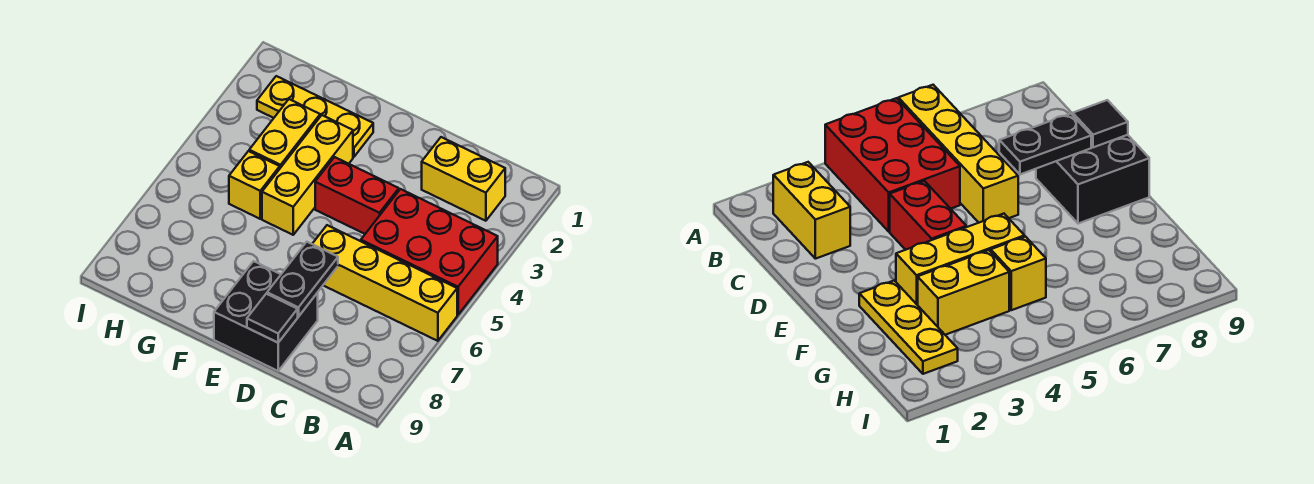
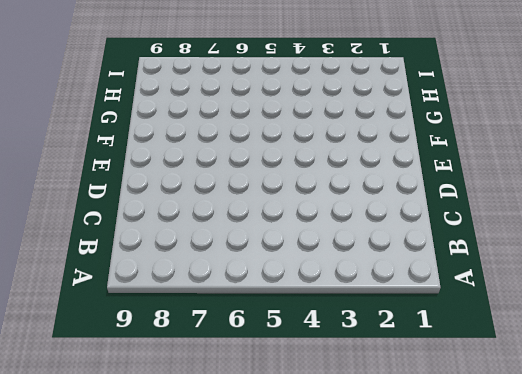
none -> red 2x3 brick [361,189,498,315]
none -> yellow 1x4 brick [313,225,457,341]

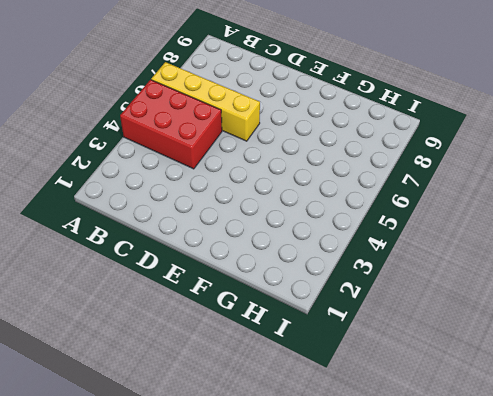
none -> yellow 1x2 brick [422,137,505,221]
none -> red 1x2 brick [315,157,399,234]

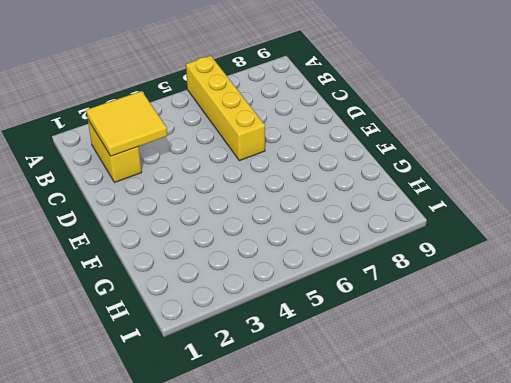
yellow 2x2 tile [86,91,167,156] -> none
none -> red 2x3 brick [361,189,498,315]
none -> red 1x2 brick [315,157,399,234]

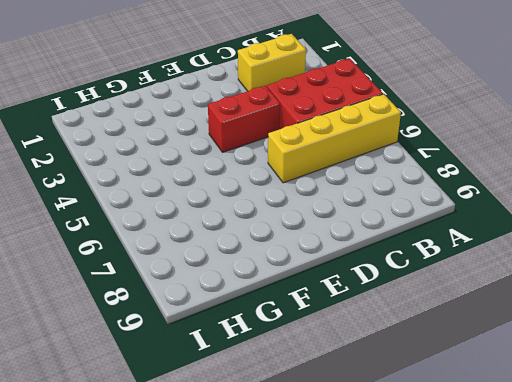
none -> black 2x2 brick [214,261,318,371]
none -> yellow 1x3 plate [257,76,373,157]

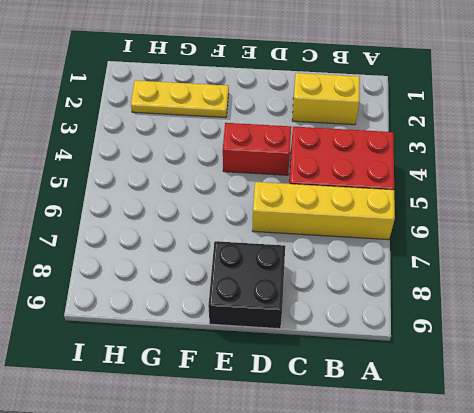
none -> yellow 1x3 brick [262,115,353,235]
none -> yellow 1x2 brick [249,99,320,168]

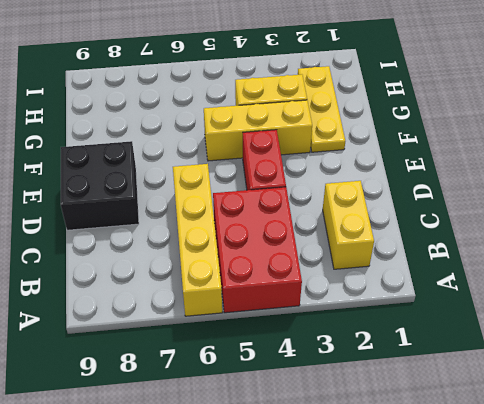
none -> yellow 1x1 brick [229,151,280,219]
none -> black 1x2 plate [267,242,338,317]

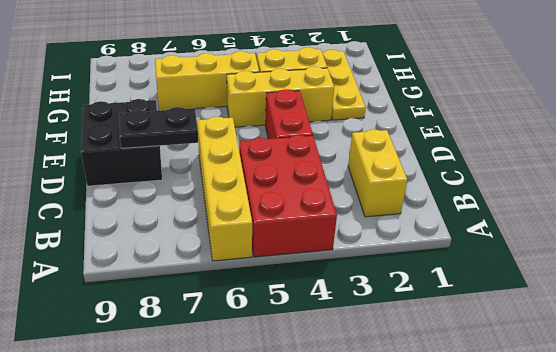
yellow 1x3 brick [155,51,259,111] -> yellow 1x1 brick [229,151,280,219]
none -> black 1x1 tile [247,294,298,343]

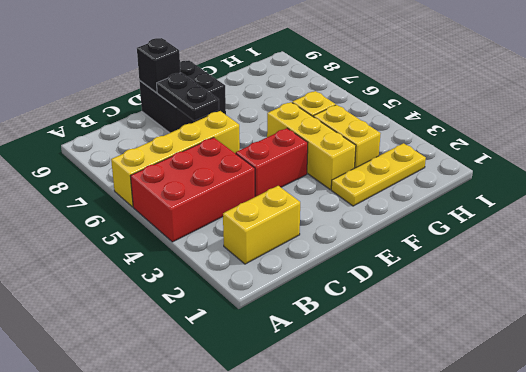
black 1x1 brick [137,38,181,93] -> black 1x1 tile [247,294,298,343]

